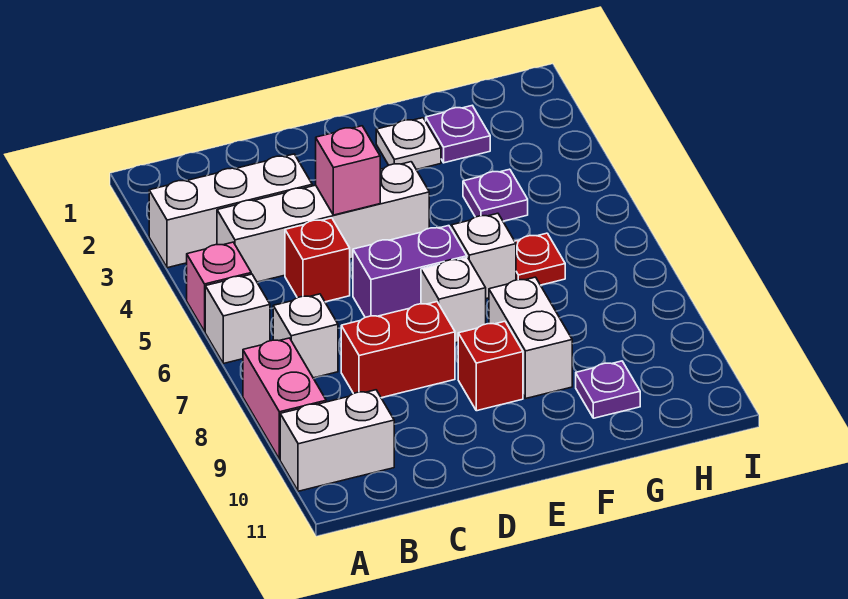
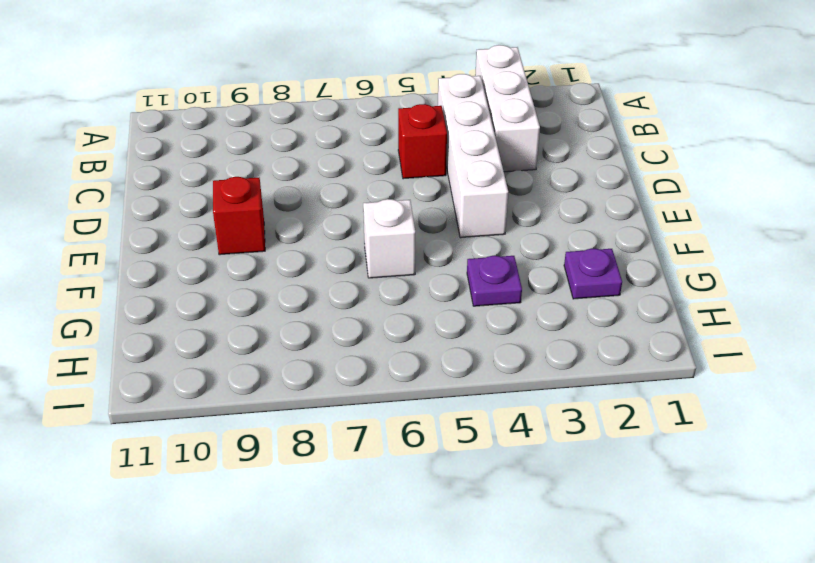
none -> pink 1x1 brick [187,242,251,331]
none -> white 1x1 brick [205,274,270,363]
none -> pink 1x2 brick [243,338,326,459]

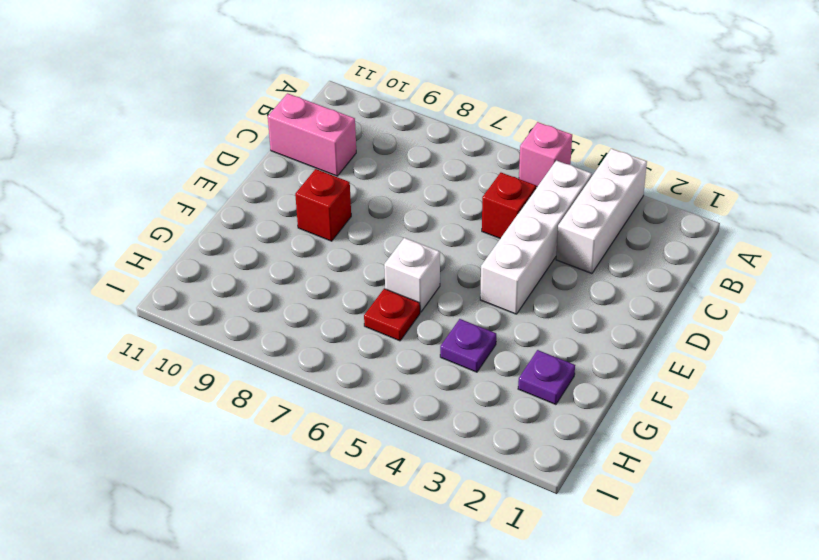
pink 1x2 brick [268,93,356,176] -> pink 1x2 brick moved to [243,338,326,459]
none -> white 1x1 brick [205,274,270,363]
none -> white 1x2 brick [280,390,394,491]
none -> white 1x1 brick [273,294,338,378]

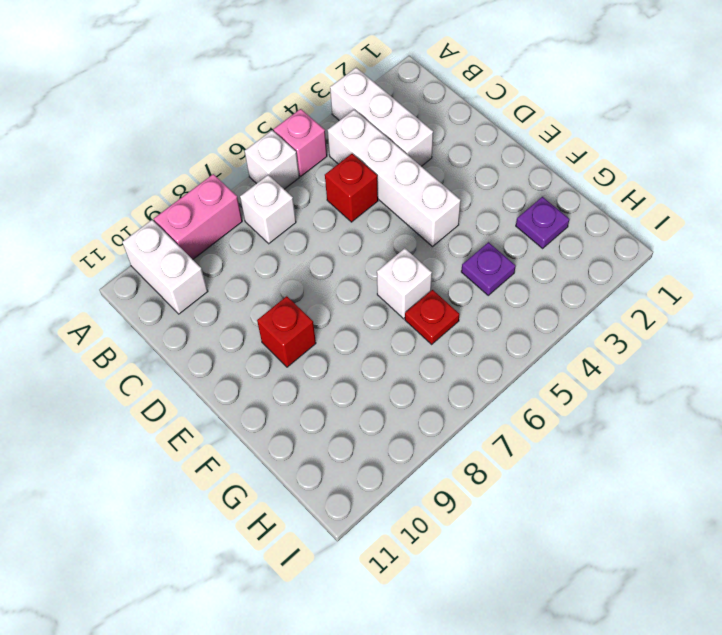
none -> red 1x2 brick [341,302,455,398]
none -> purple 1x2 brick [353,226,467,317]
none -> white 1x1 brick [421,257,486,343]

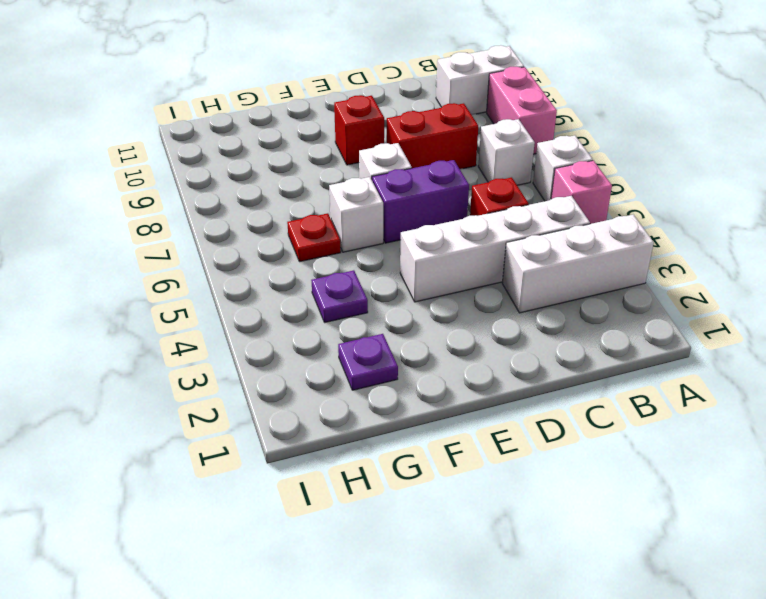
none -> white 1x1 plate [376,118,441,170]
none -> white 1x2 brick [489,277,572,399]
none -> purple 1x1 plate [576,361,640,418]

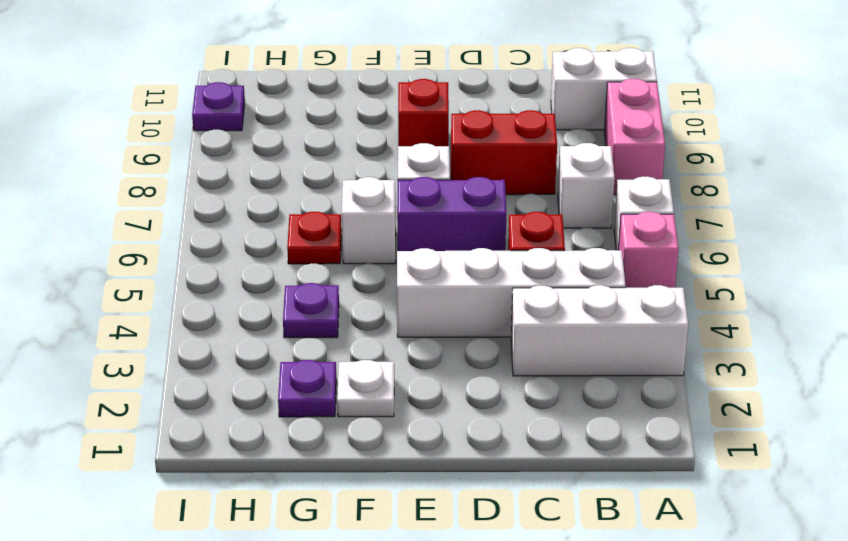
purple 1x1 plate [192,82,245,131] -> purple 1x1 plate moved to [576,361,640,418]
none -> white 1x2 brick [489,277,572,399]
none -> pink 1x1 brick [316,126,380,215]

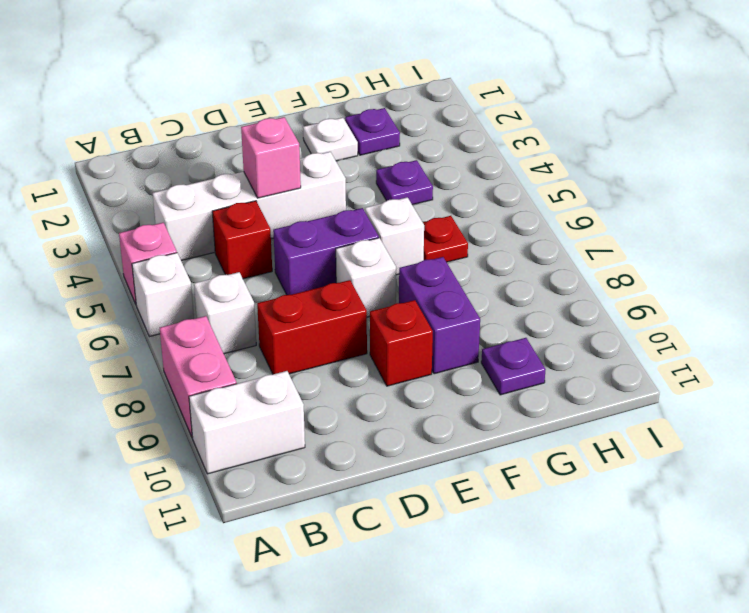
purple 1x2 brick [399,257,480,374] -> white 1x2 brick [489,277,572,399]
none -> white 1x3 brick [149,154,312,268]

